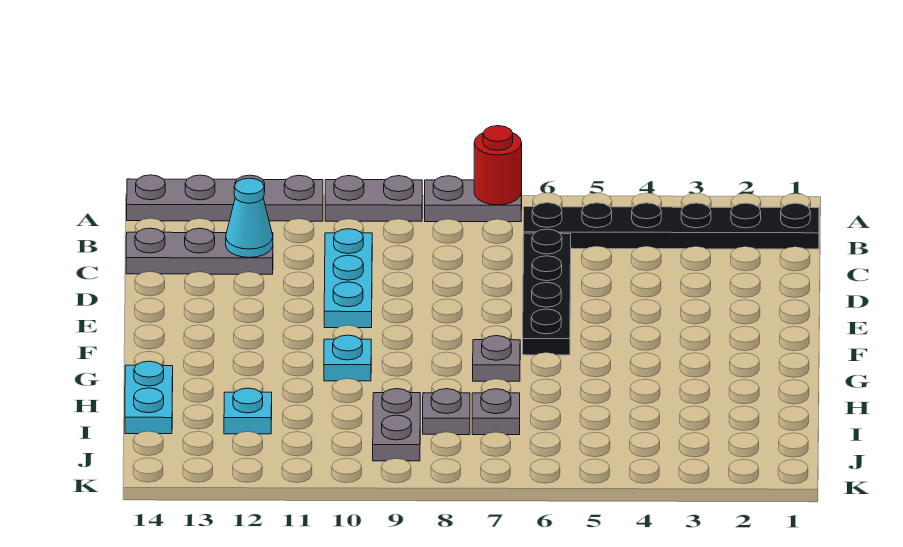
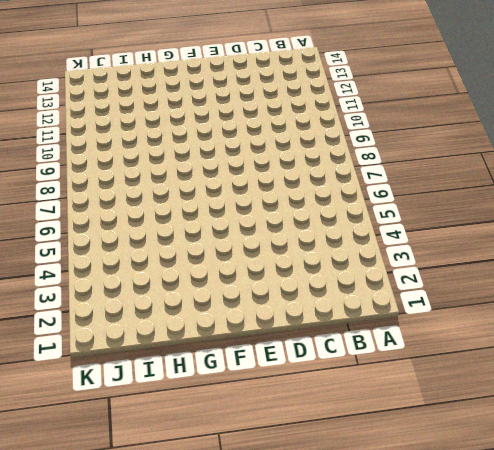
none -> grey 1x2 plate [425,176,522,222]
none -> grey 1x2 plate [325,176,422,221]
none -> grey 1x4 plate [127,175,323,221]

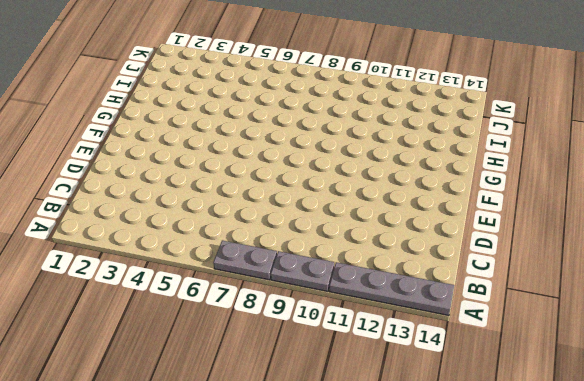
none -> black 1x6 plate [524,203,819,249]
none -> black 1x4 plate [523,229,571,355]
none -> cyan 1x3 plate [324,229,372,328]

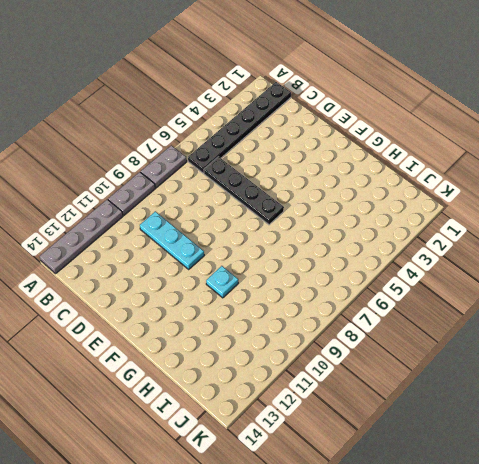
none -> grey 1x3 plate [126,228,273,274]
none -> grey 1x1 plate [473,336,520,381]
none -> cyan 1x2 plate [125,361,173,434]

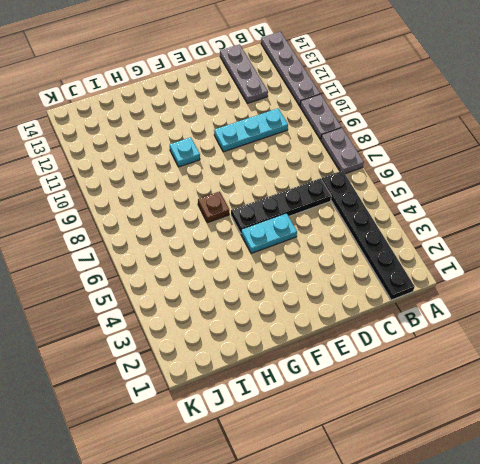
cyan 1x2 plate [241,213,297,253] -> cyan 1x2 plate moved to [125,361,173,434]
brown 1x1 plate [198,192,229,223] -> grey 1x1 plate [473,336,520,381]
none -> grey 1x1 plate [472,389,520,435]
none -> grey 1x1 plate [423,389,470,435]
none -> grey 1x2 plate [373,389,420,461]

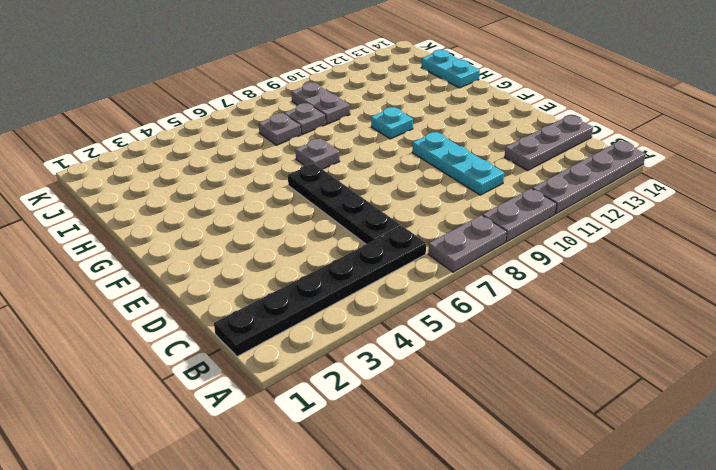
none -> cyan 1x1 plate [224,388,272,434]
none -> red 1x1 round brick [474,126,522,205]
none -> cyan 1x1 cone [226,178,273,258]

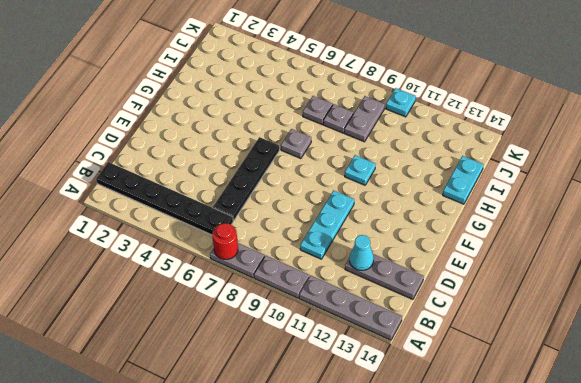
cyan 1x1 plate [386,88,416,117] -> cyan 1x1 plate moved to [224,388,272,434]

